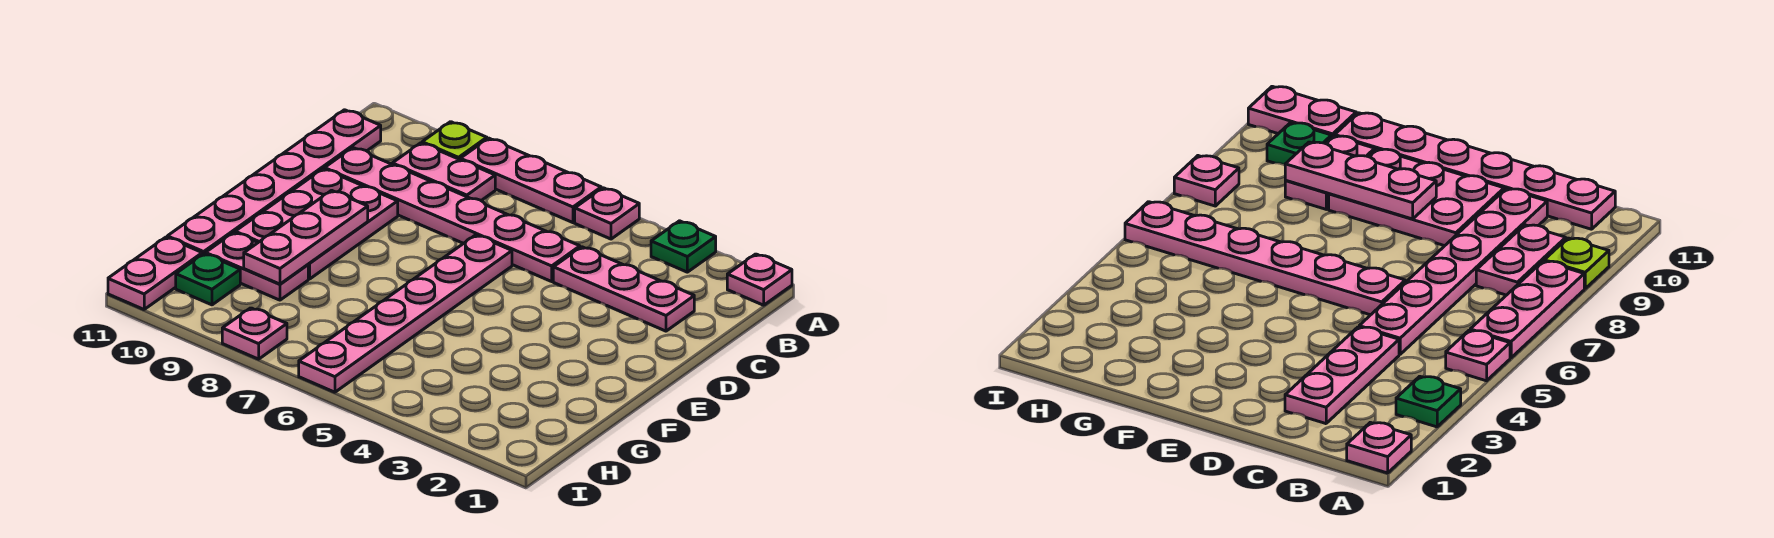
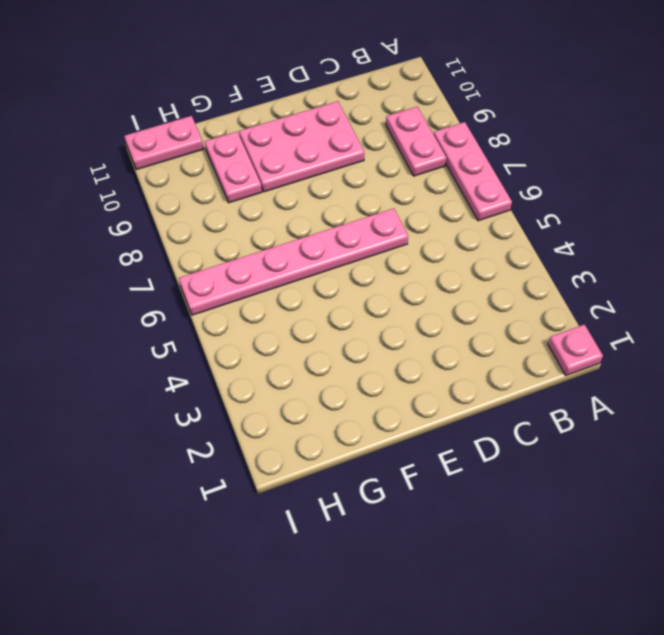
none -> green 1x1 plate [651,221,716,272]
none -> pink 1x1 plate [575,188,639,239]
none -> lime 1x1 plate [422,122,487,160]

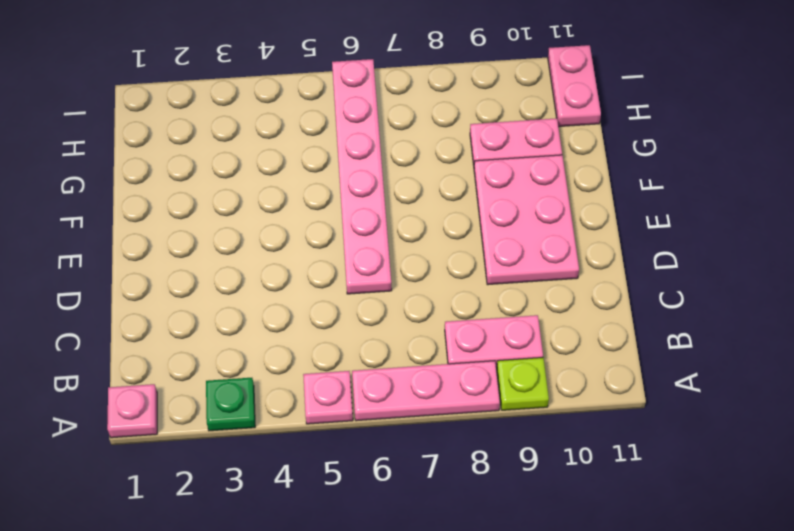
none -> pink 1x6 plate [167,110,381,255]
none -> pink 1x3 plate [553,247,694,331]
none -> pink 1x6 plate [325,148,580,281]

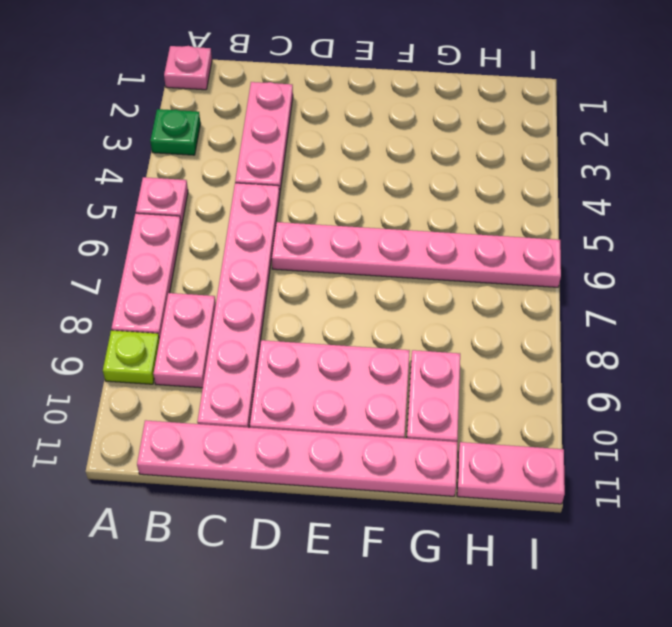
none -> green 1x1 plate [176,254,240,305]
none -> pink 1x1 plate [222,308,287,359]
none -> pink 1x3 plate [244,190,368,284]

